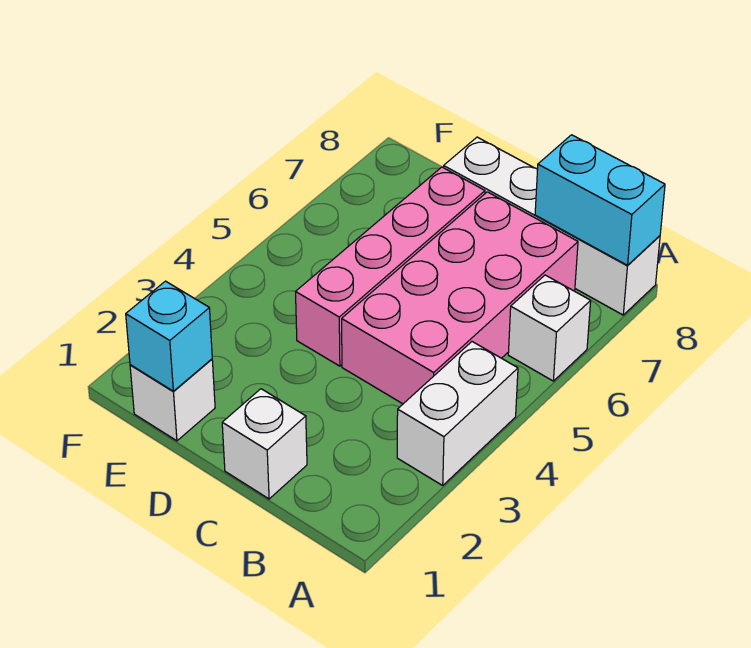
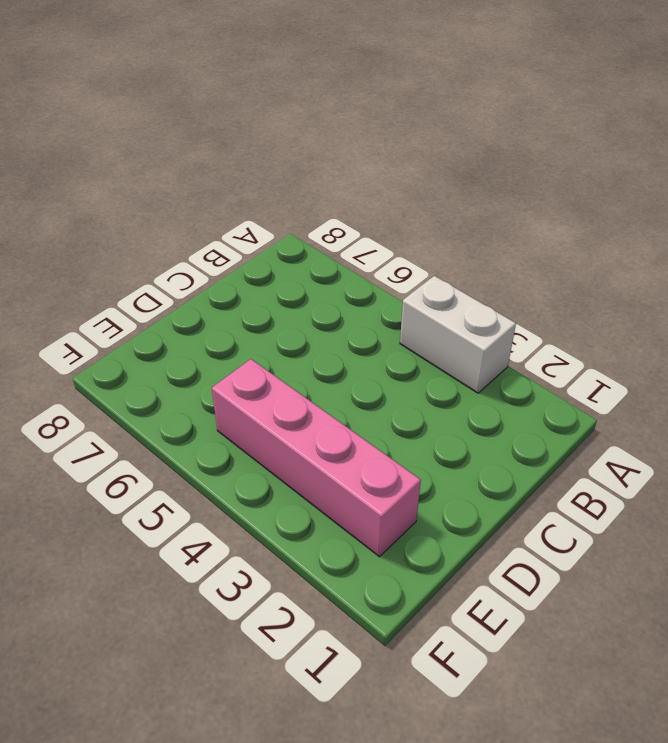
pink 1x4 brick [212,359,421,557] -> pink 1x4 brick moved to [296,167,485,366]
none -> white 1x1 brick [508,275,591,381]
none -> white 1x4 brick [444,137,660,315]

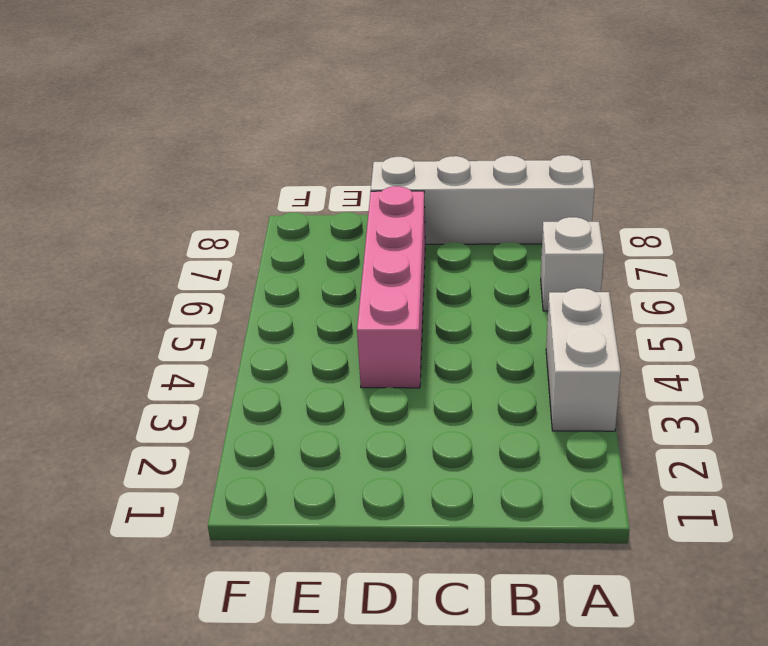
none -> pink 2x4 brick [342,192,578,404]
none -> white 1x1 brick [222,389,307,499]

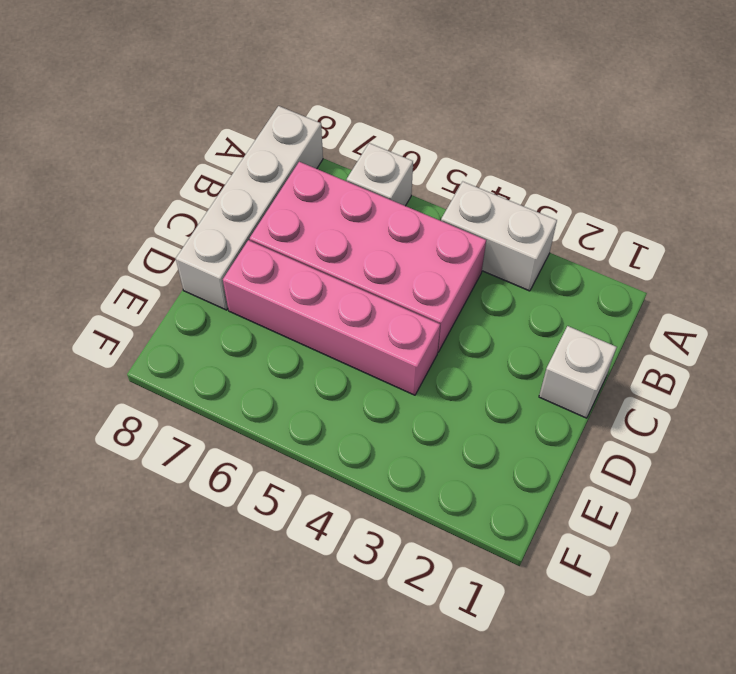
none -> white 1x1 brick [130,359,215,441]
none -> cyan 1x2 brick [535,135,665,265]

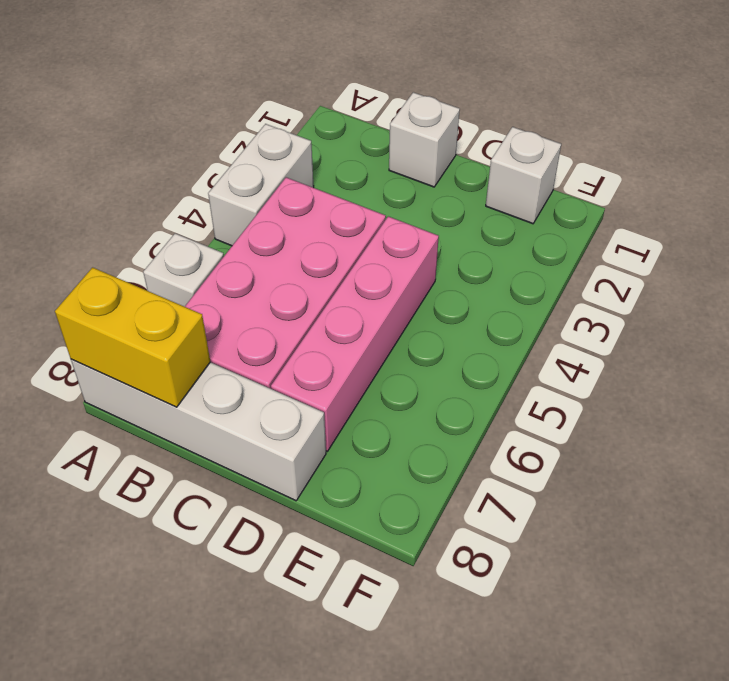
yellow 1x2 brick [55,267,210,407] -> cyan 1x2 brick [535,135,665,265]
none -> cyan 1x1 brick [126,281,212,391]

